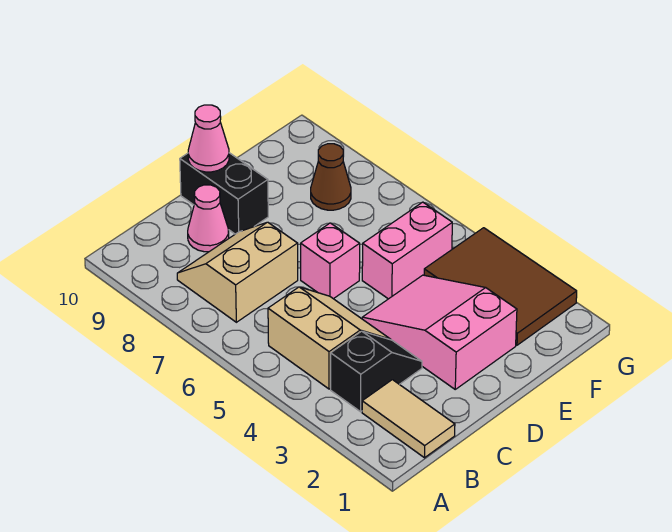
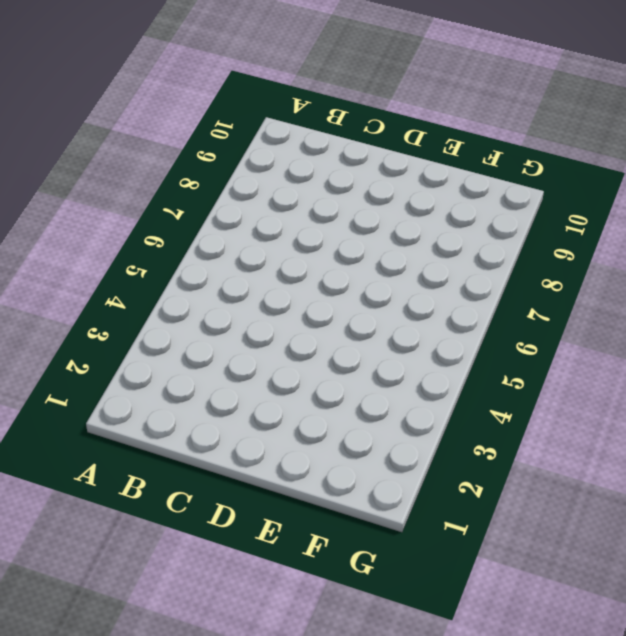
none -> tan 1x2 tile [362,380,455,458]
none -> black 1x2 slope [331,331,422,412]
none -> tan 2x2 slope [268,287,391,389]

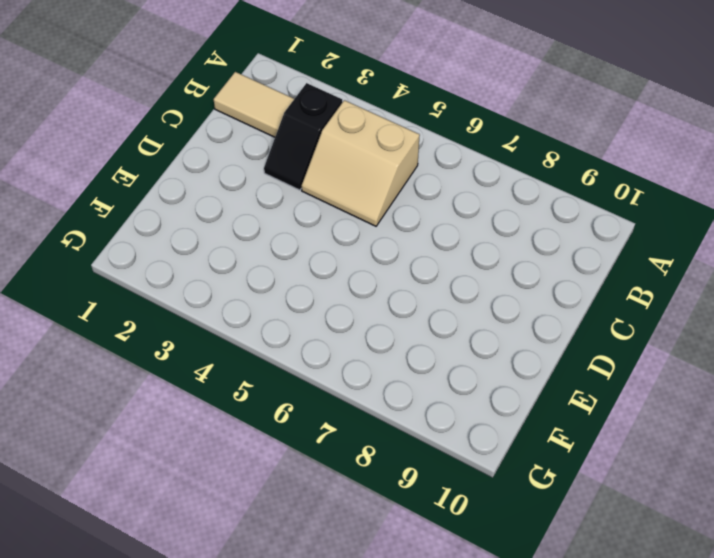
none -> tan 2x2 slope [177,222,298,322]
none -> pink 1x1 cone [188,185,229,252]
none -> pink 2x3 slope [362,275,517,389]

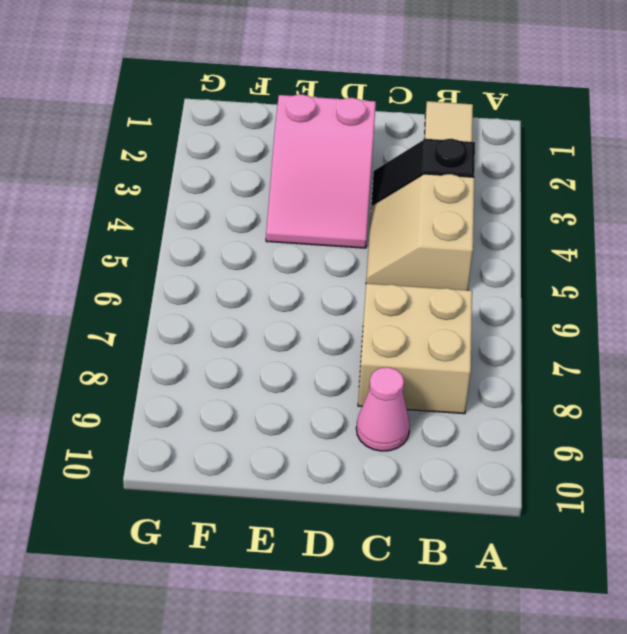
tan 2x2 brick [358,284,472,414] -> tan 2x2 slope [177,222,298,322]
none -> pink 1x1 brick [301,223,360,299]
none -> black 1x2 brick [180,153,268,234]
none -> pink 1x2 brick [362,202,452,299]

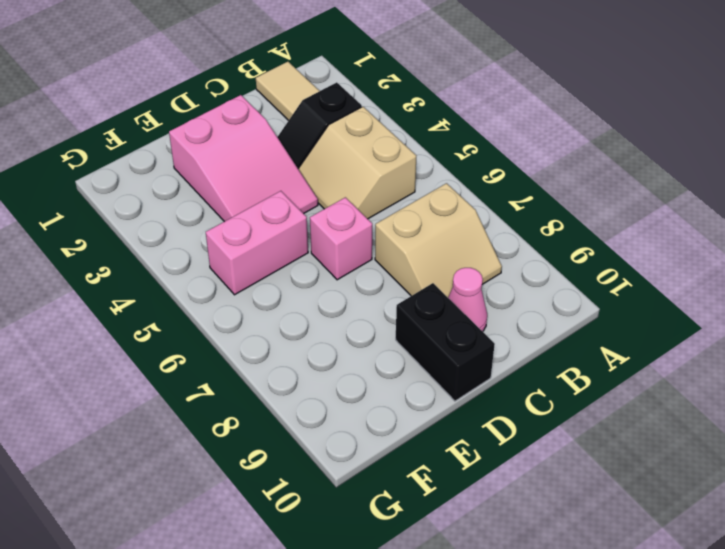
none -> brown 2x3 tile [424,228,577,345]
none -> brown 1x1 cone [311,144,351,210]
none -> pink 1x1 cone [188,105,229,172]

